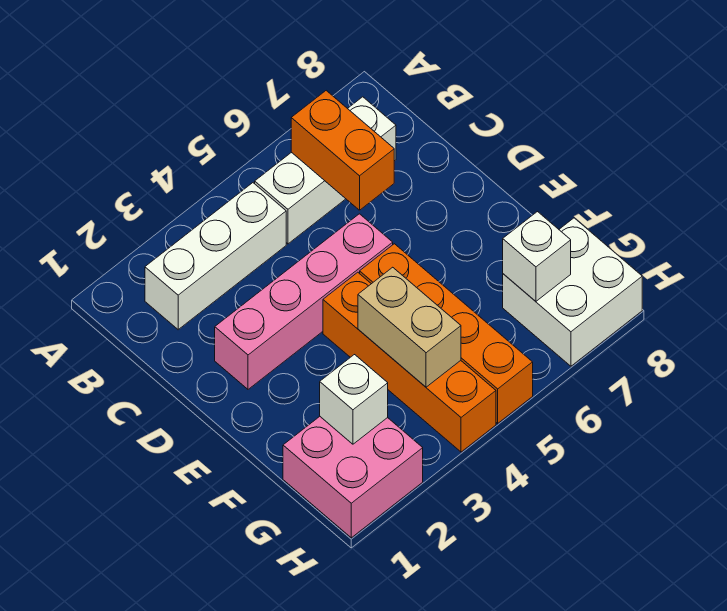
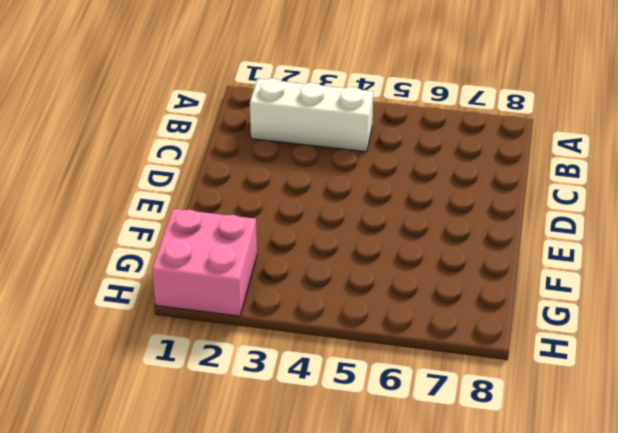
none -> white 1x3 brick [255,97,396,244]
none -> pink 1x4 brick [215,214,393,389]

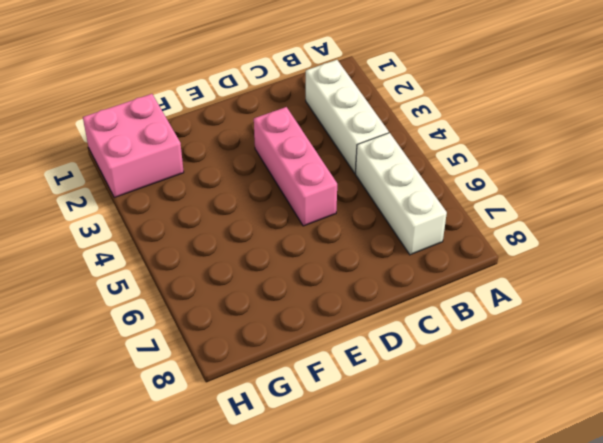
pink 1x3 brick [254,107,337,226] -> pink 1x4 brick [215,214,393,389]
none -> orange 1x4 brick [323,272,496,452]
none -> orange 1x4 brick [360,244,533,423]

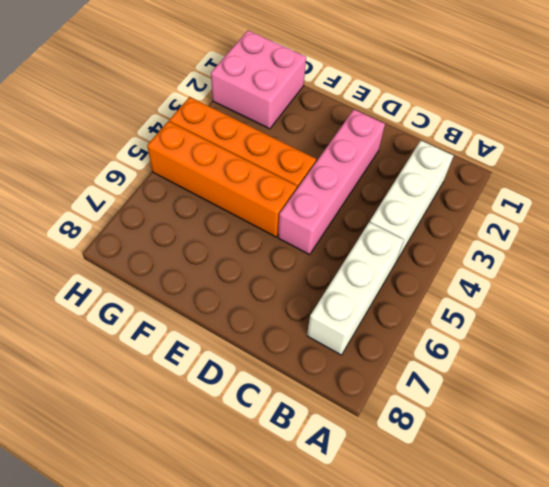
none -> white 2x2 brick [503,218,642,366]
none -> orange 1x2 brick [291,91,394,210]

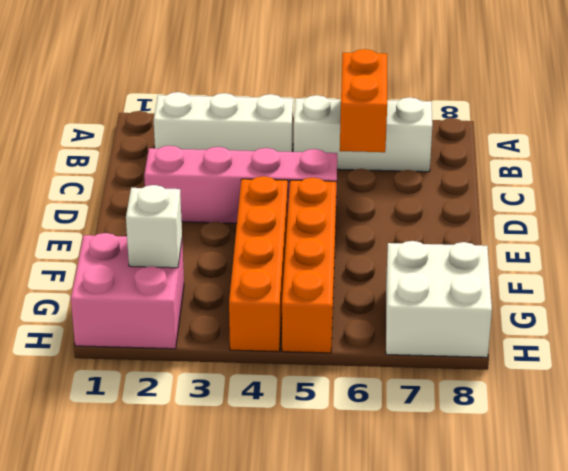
none -> tan 1x2 brick [358,267,461,387]
none -> white 1x1 brick [503,212,571,301]

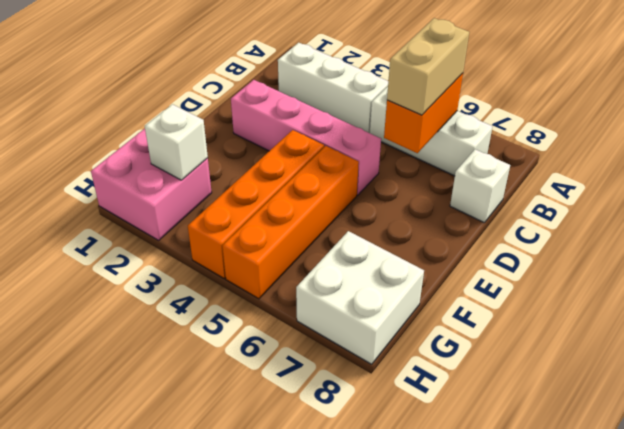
tan 1x2 brick [387,18,469,115] -> tan 1x2 brick moved to [358,267,461,387]
white 1x1 brick [450,149,510,223] -> white 1x1 brick moved to [503,212,571,301]

